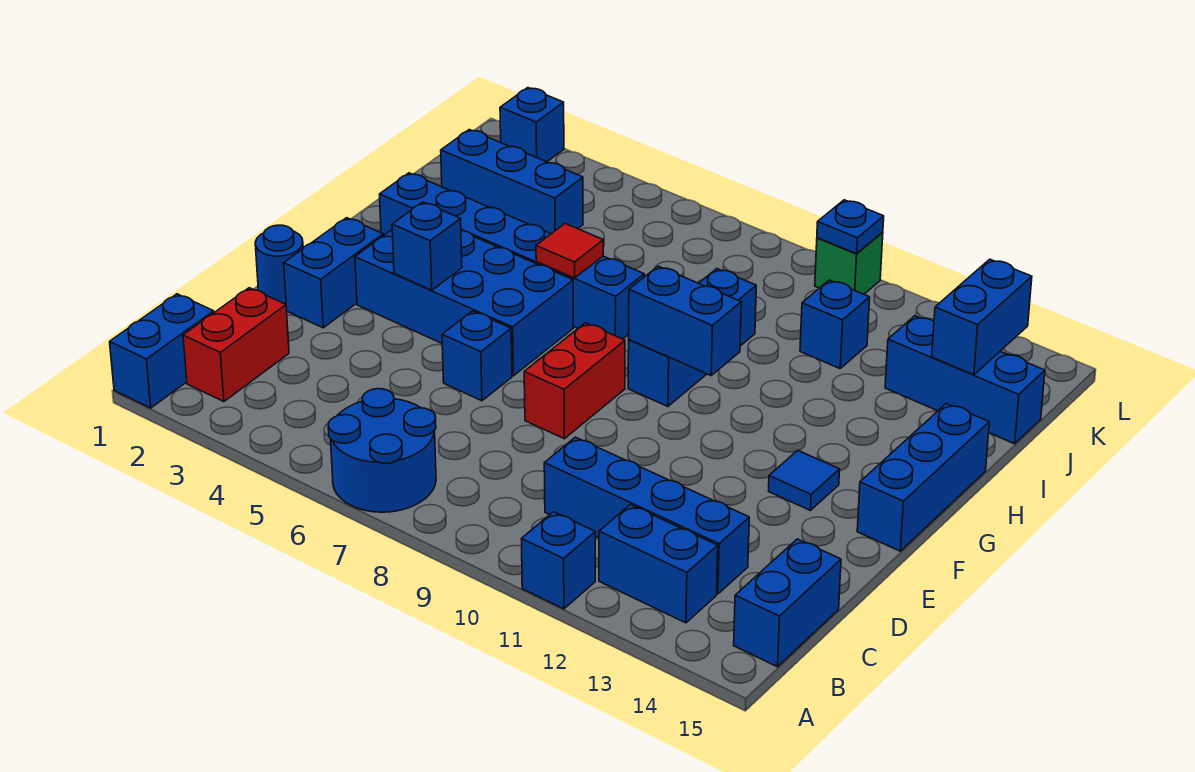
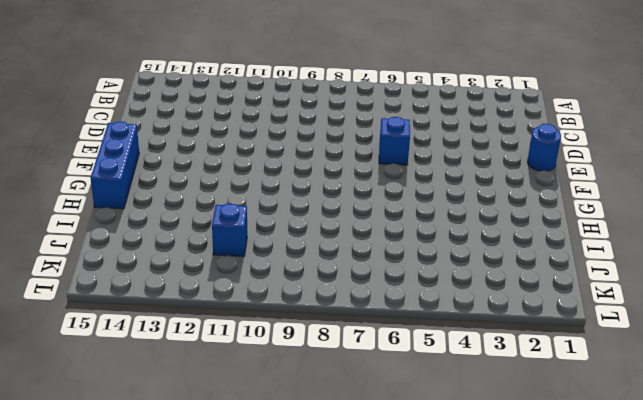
none -> blue 1x2 brick [110,294,214,408]
none -> blue 2x2 round brick [328,389,436,512]
none -> blue 1x1 brick [522,512,595,609]

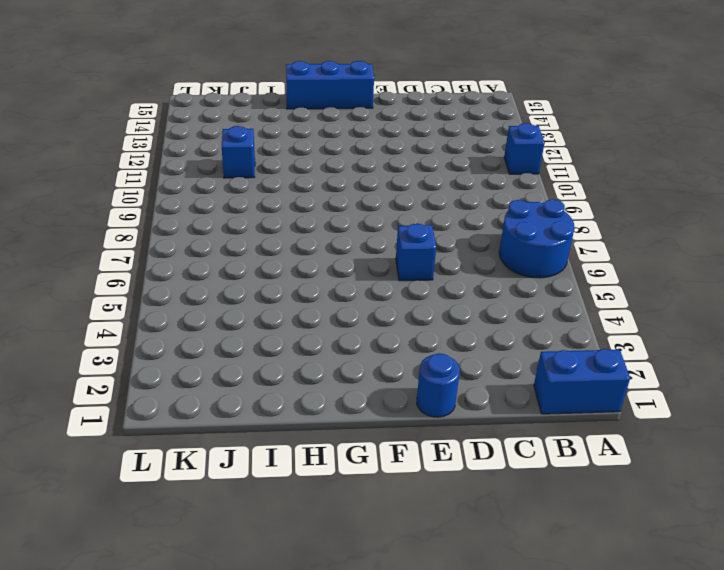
none -> red 1x2 brick [183,288,289,402]
none -> blue 1x2 brick [599,505,718,623]
none -> blue 1x2 brick [734,539,841,667]

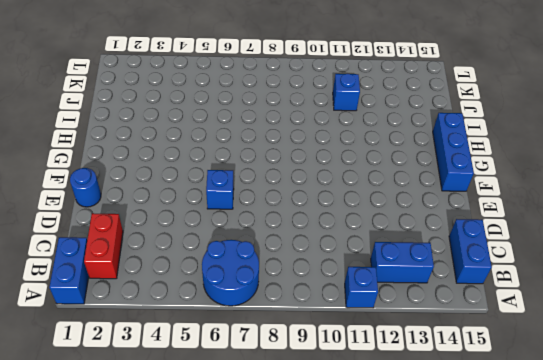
none -> blue 1x4 brick [544,437,749,594]
none -> blue 1x2 brick [284,218,383,328]
none -> red 1x2 brick [524,323,625,439]

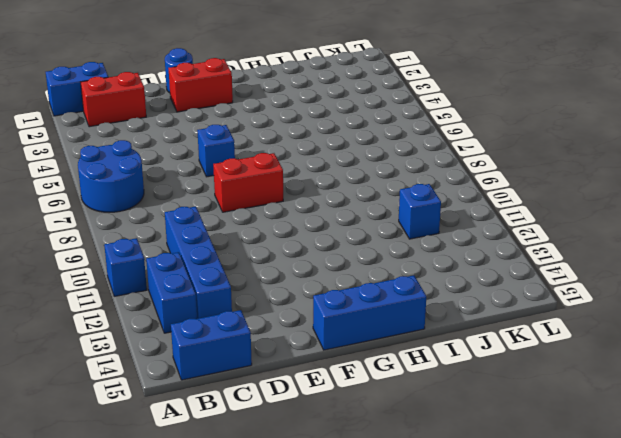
red 1x2 brick [169,58,233,112] -> blue 1x2 brick [284,218,383,328]
none -> blue 2x4 brick [355,230,573,376]
none -> blue 1x1 tile [769,450,840,510]
none -> blue 1x3 brick [628,269,756,406]

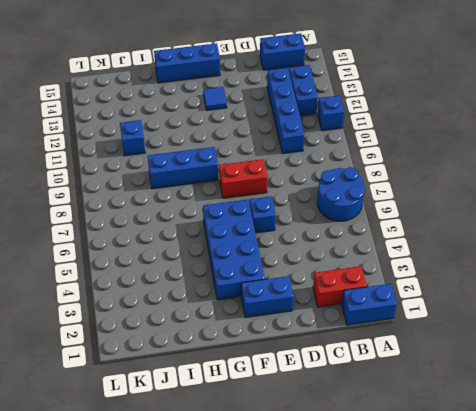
none -> blue 1x1 round brick [255,225,303,304]
none -> blue 1x6 brick [380,173,644,339]
none -> blue 1x3 brick [441,130,583,234]

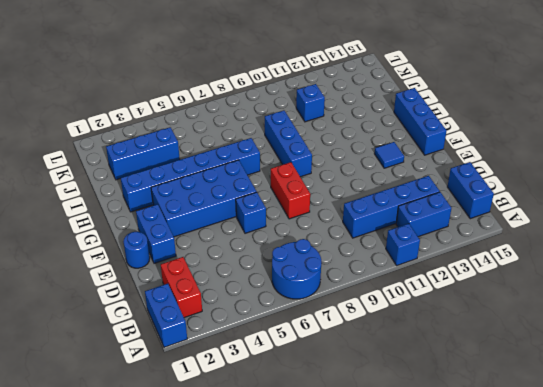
none -> blue 1x3 brick [885,316,1045,444]
none -> blue 1x1 brick [500,88,564,162]
none -> green 1x1 brick [815,232,883,294]

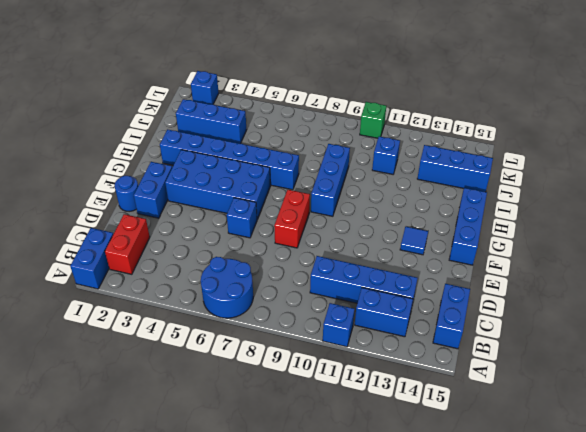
none -> blue 1x1 brick [392,202,462,290]
none -> blue 1x2 brick [629,266,741,375]
none -> red 1x1 tile [536,224,603,278]

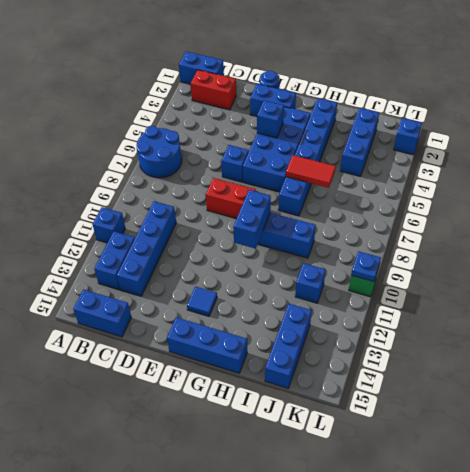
red 1x2 tile [286,155,336,188] -> red 1x1 tile [536,224,603,278]
none -> blue 1x2 brick [932,259,1032,375]

